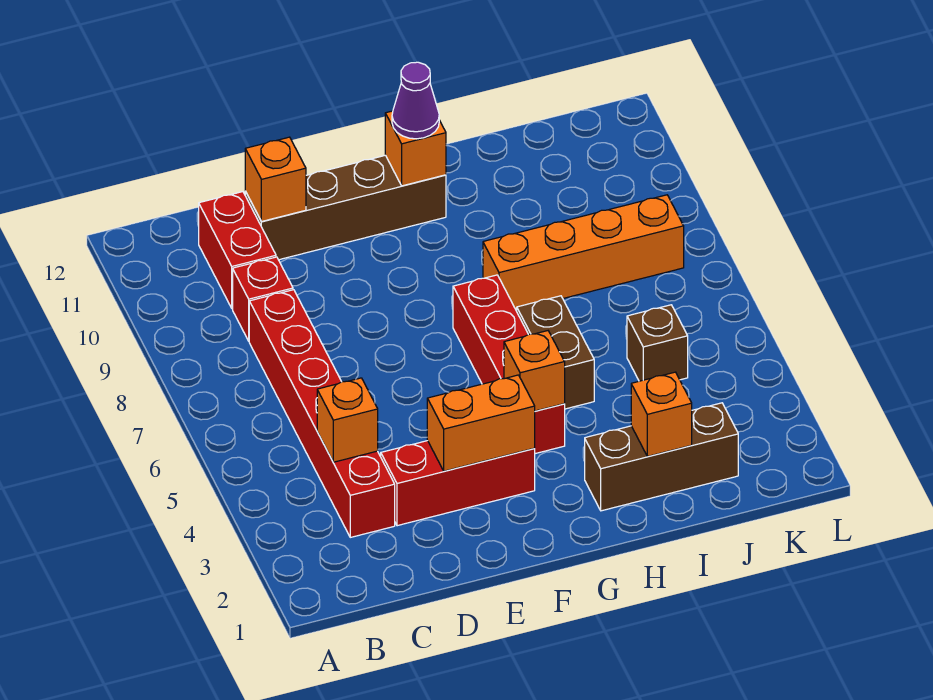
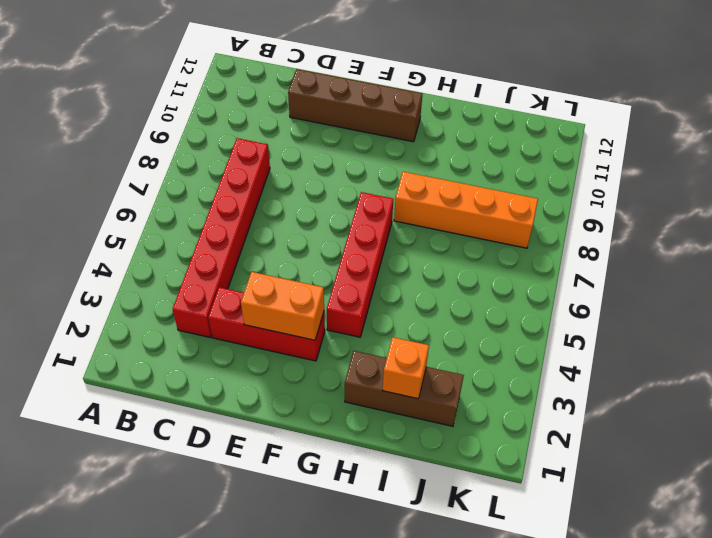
none -> red 1x1 brick [233,257,293,341]
none -> red 1x2 brick [199,192,276,309]
none -> brown 1x2 brick [517,296,594,409]

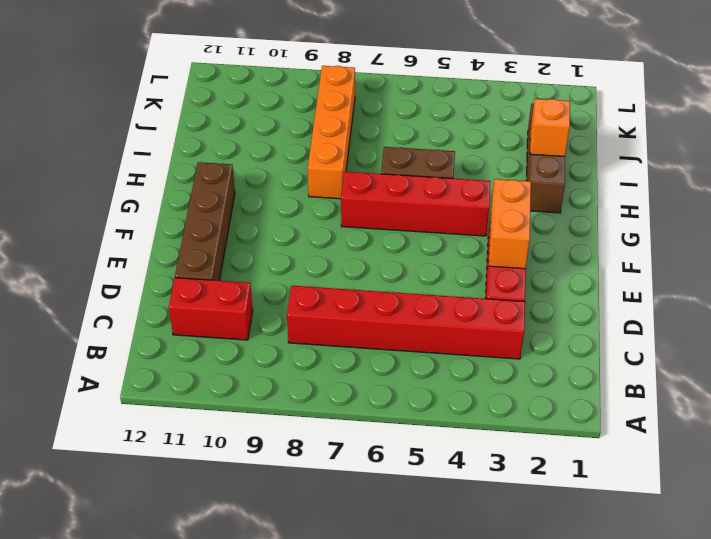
none -> red 1x1 brick [233,257,293,341]
none -> brown 1x1 brick [627,305,688,381]
none -> orange 1x1 brick [317,378,378,462]

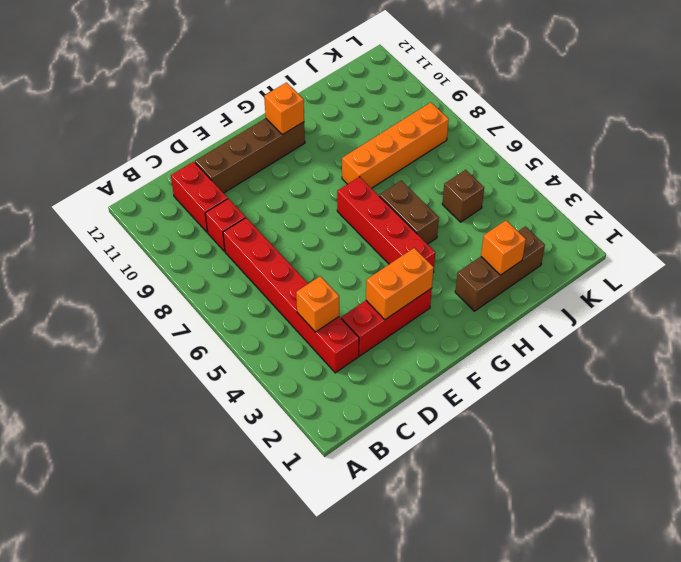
none -> orange 1x1 brick [245,137,306,222]
none -> orange 1x1 brick [504,331,565,411]
none -> purple 1x1 cone [392,62,439,139]

